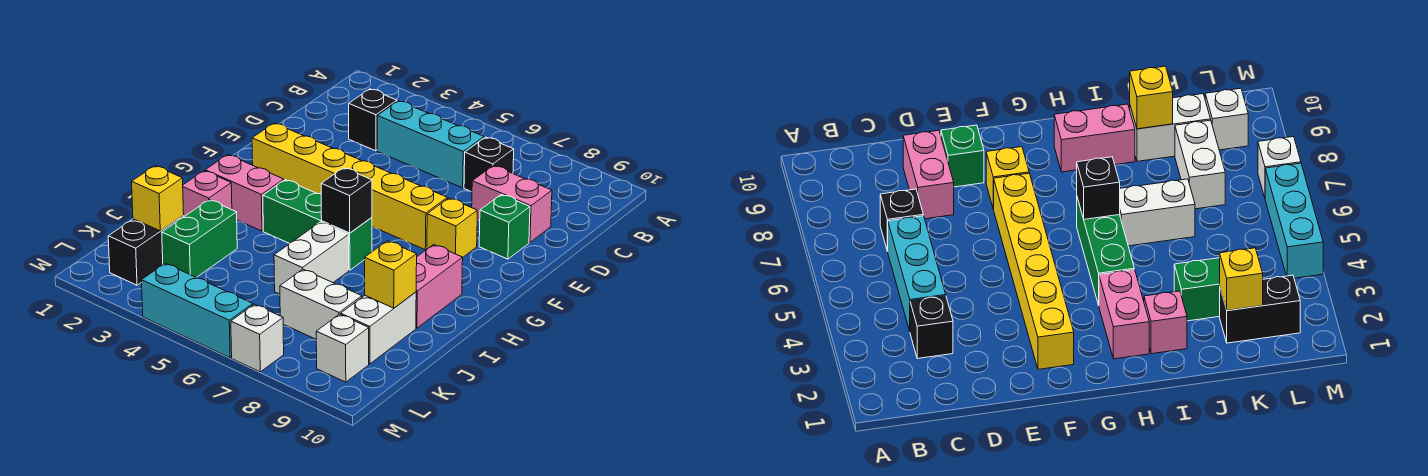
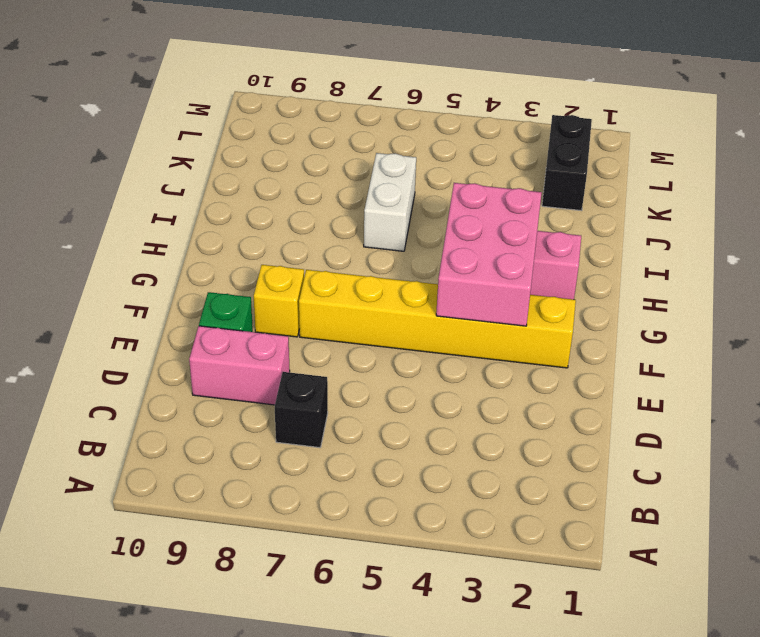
pink 2x3 brick [436,183,542,326] -> none
none -> black 1x1 brick [349,89,397,151]
none -> cyan 1x3 brick [377,101,484,188]
none -> green 1x3 brick [263,180,372,270]

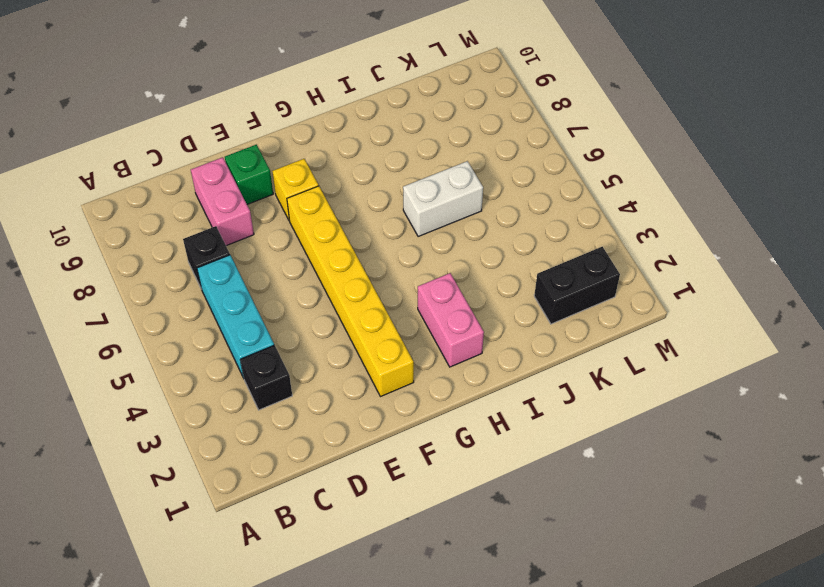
none -> green 1x3 brick [263,180,372,270]
none -> pink 1x2 brick [416,245,463,328]
none -> pink 1x1 brick [183,171,232,216]

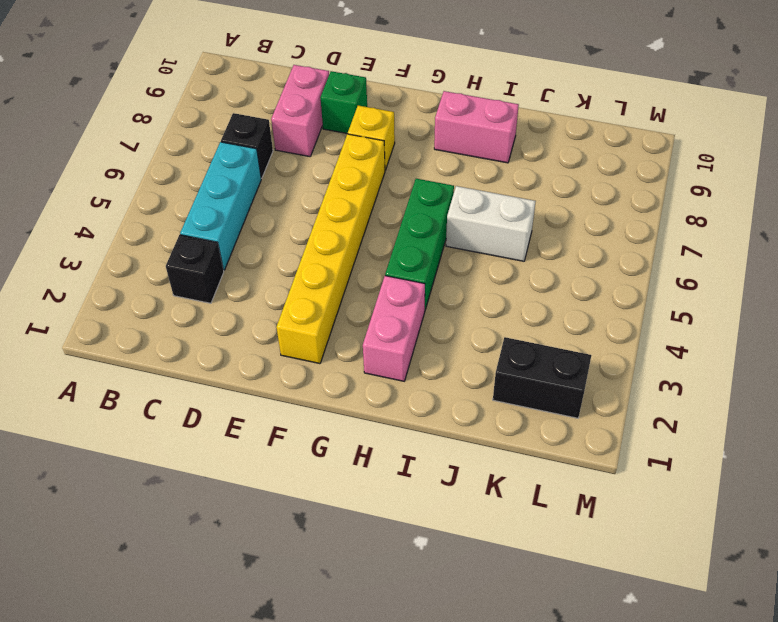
none -> pink 1x1 brick [183,171,232,216]
none -> green 1x2 brick [162,200,237,278]
none -> white 1x2 brick [341,292,416,364]

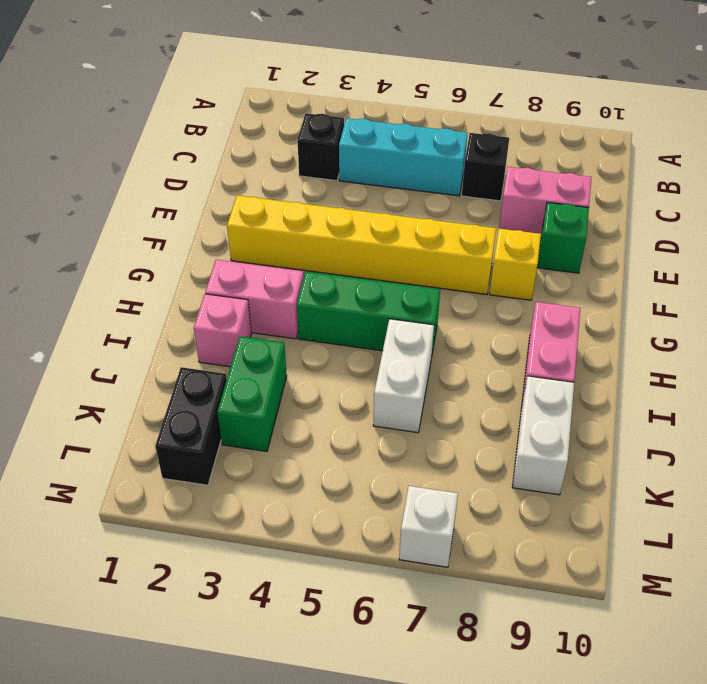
none -> white 1x2 brick [280,269,362,339]
none -> white 1x1 brick [316,314,369,382]
none -> cyan 1x3 brick [142,263,253,358]

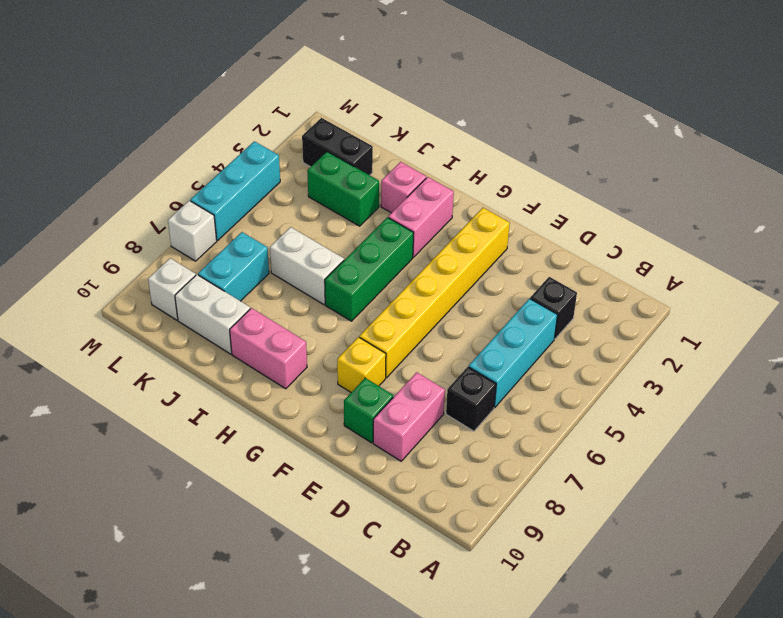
cyan 1x2 brick [198,232,269,301] -> white 1x2 brick [280,269,362,339]
none -> black 1x1 brick [321,168,372,233]
none -> yellow 1x1 brick [365,241,417,308]
none -> yellow 1x1 brick [132,166,184,231]

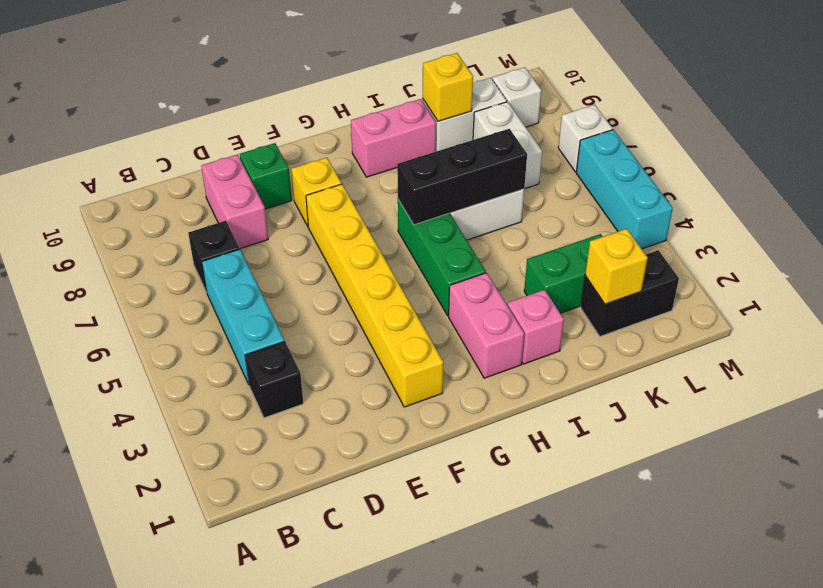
black 1x3 brick [397,129,527,225] -> black 1x1 brick [321,168,372,233]

